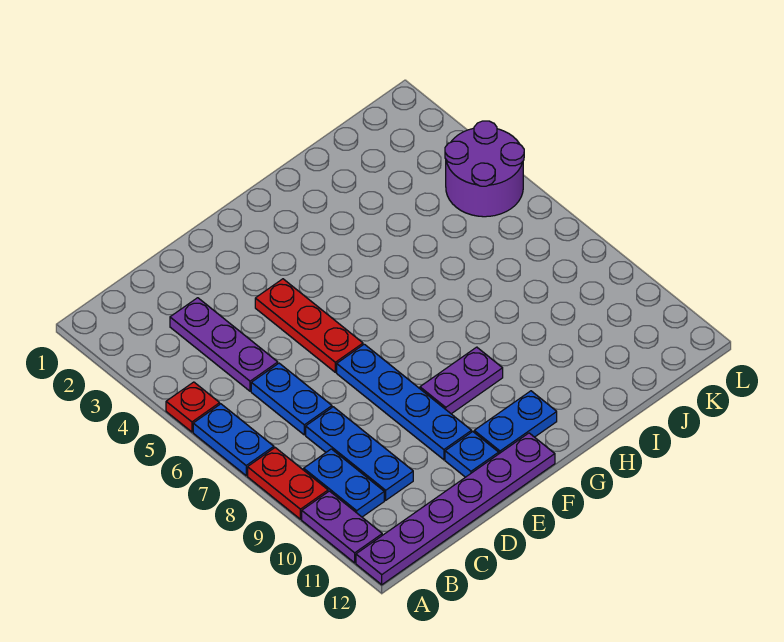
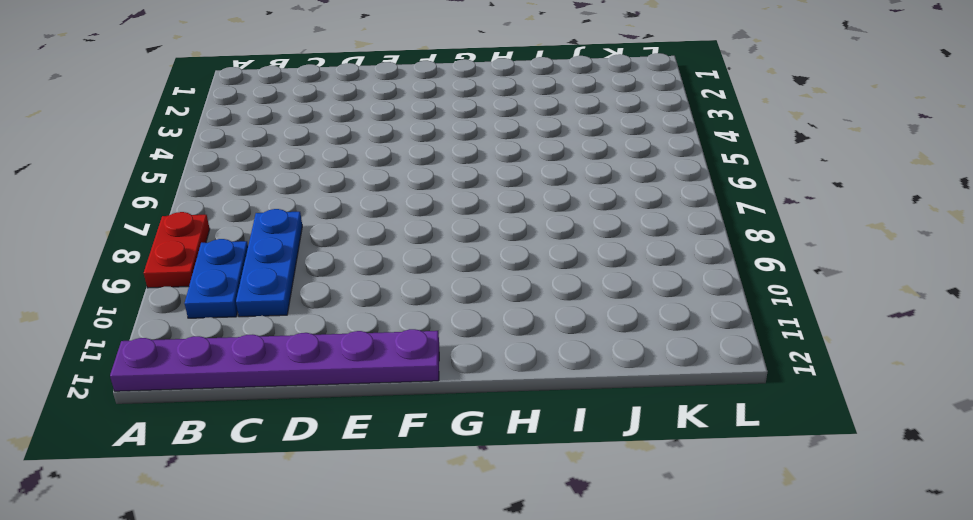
none -> red 1x1 plate [166,382,220,432]
none -> blue 1x2 plate [193,404,274,476]
none -> purple 1x2 plate [302,491,382,563]

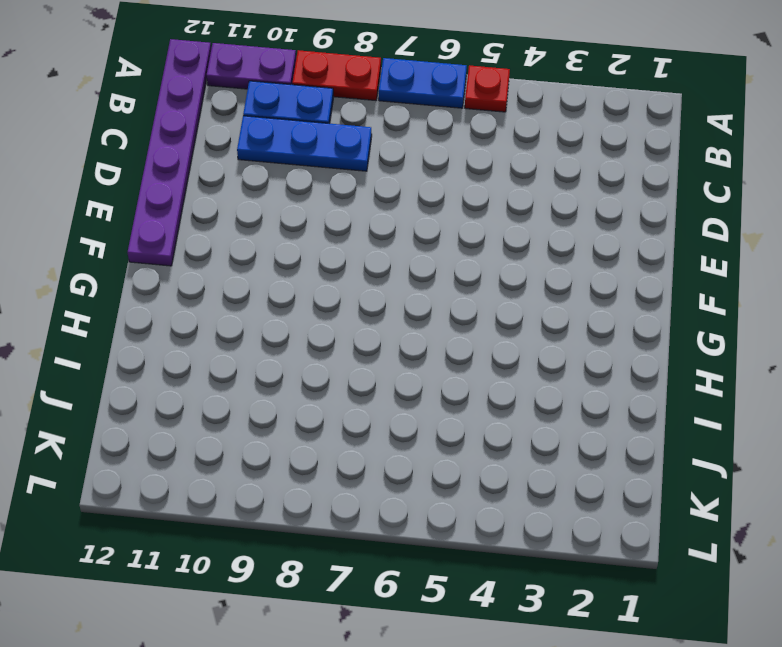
none -> purple 1x3 plate [170,298,278,391]
none -> blue 1x2 plate [251,363,332,435]
none -> red 1x3 plate [255,279,363,372]

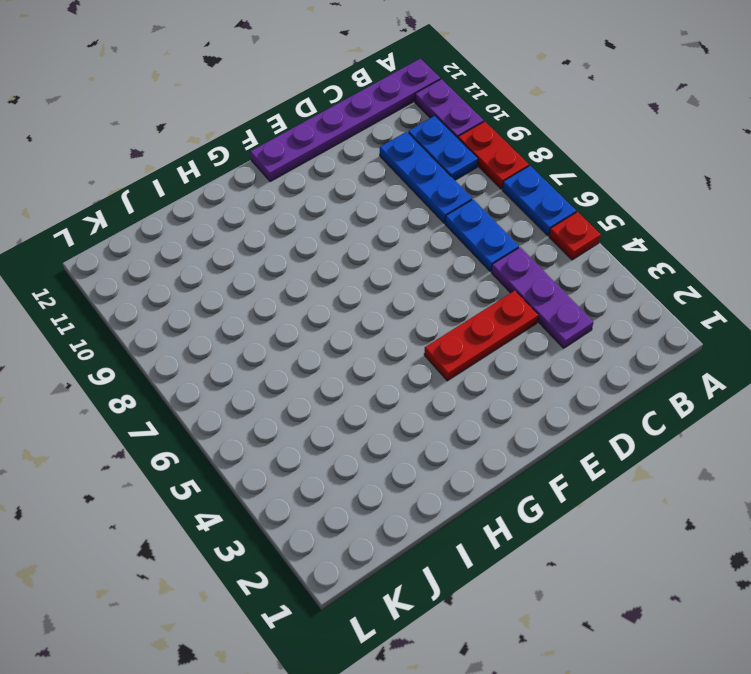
red 1x3 plate [424,291,538,381] -> red 1x3 plate turned to [255,279,363,372]
none -> blue 1x4 plate [337,344,472,460]
none -> blue 1x1 plate [445,432,499,477]
none -> purple 1x2 plate [420,347,503,414]

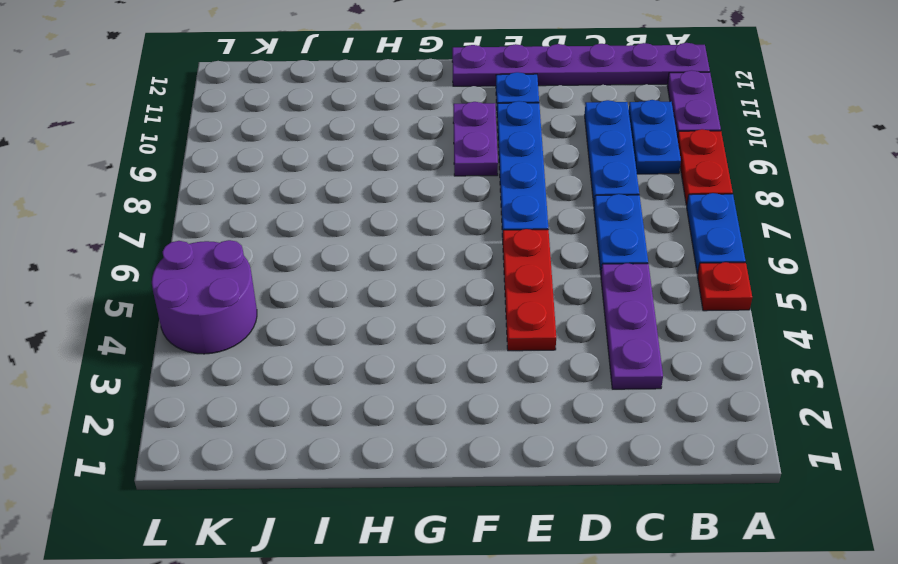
purple 1x2 plate [453,102,498,176] -> purple 1x2 plate turned to [420,347,503,414]
none -> blue 1x2 plate [474,391,557,454]

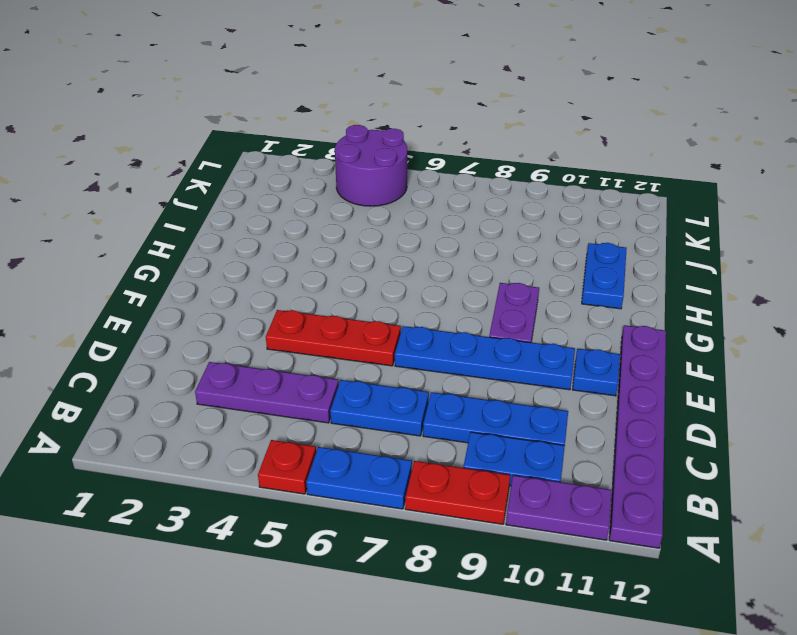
blue 1x2 plate [582,243,627,309] -> blue 1x2 plate moved to [474,391,557,454]

